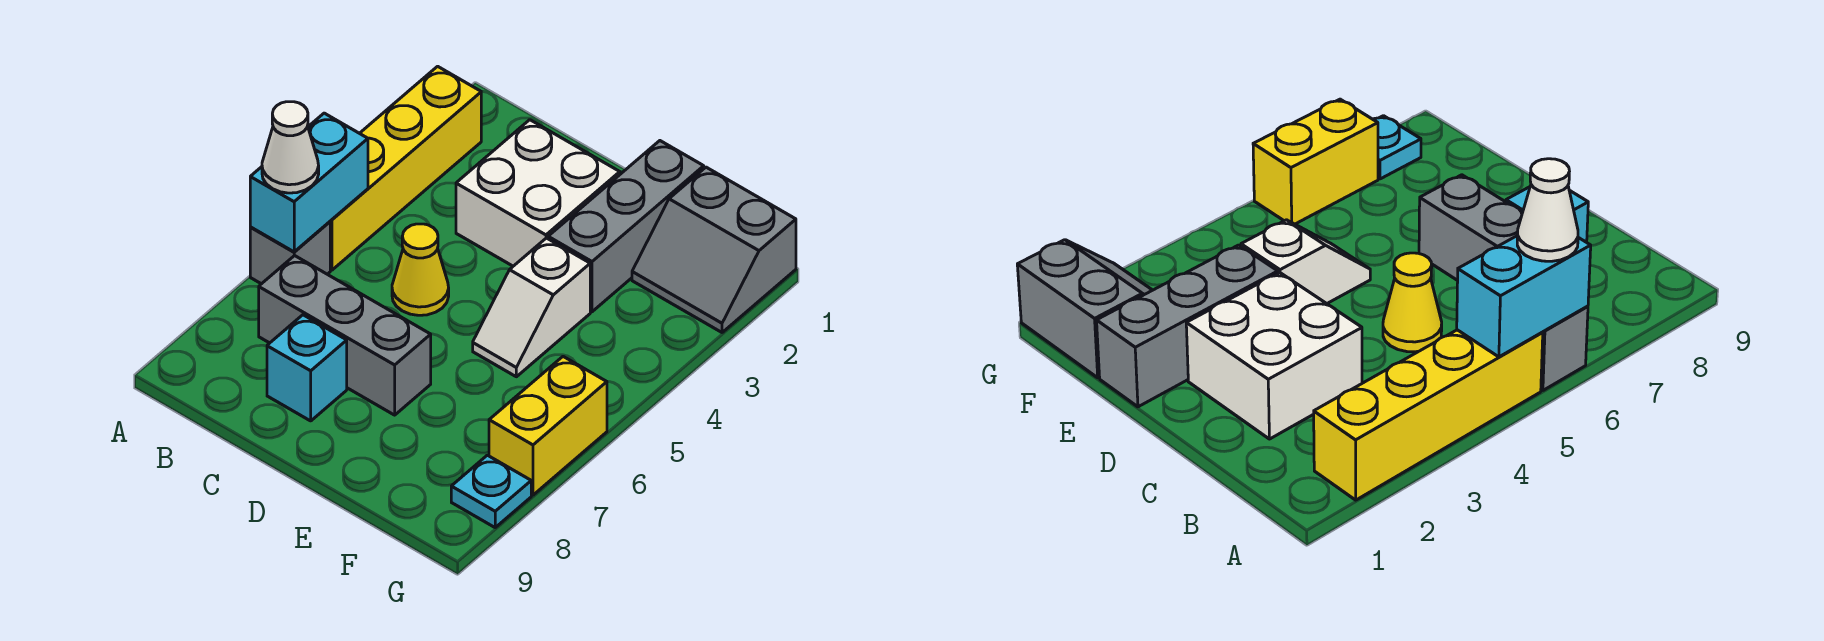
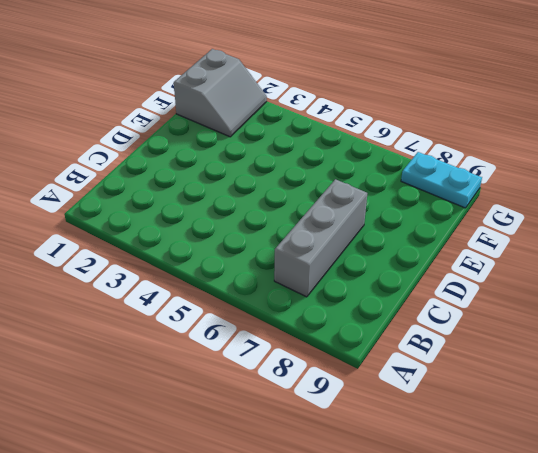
cyan 1x2 plate [401,152,482,208] -> cyan 1x1 plate [451,455,531,527]
none -> yellow 1x4 brick [330,66,481,270]
none -> grey 1x1 brick [250,222,330,284]
none -> white 2x2 brick [456,120,620,266]

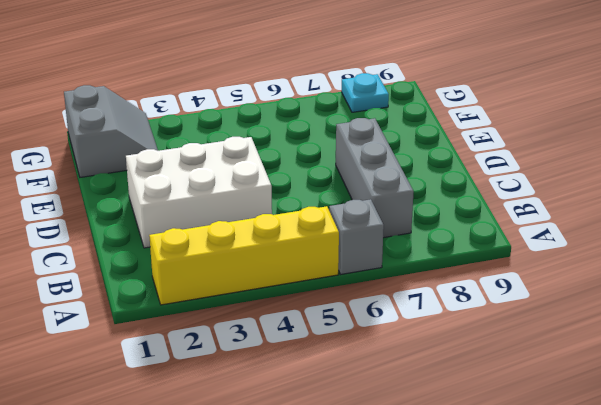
white 2x3 brick [126,137,272,248] -> white 2x2 brick [456,120,620,266]
none -> yellow 1x1 cone [392,224,449,315]
none -> cyan 1x1 brick [267,315,347,421]
none -> grey 1x3 brick [548,141,704,312]

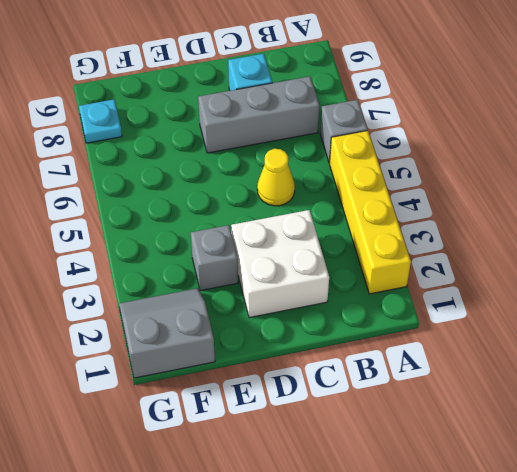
grey 1x1 brick [191,225,238,291] -> grey 1x3 brick [548,141,704,312]
none -> white 1x2 slope [473,238,590,377]
none -> yellow 1x2 brick [489,357,607,495]
none -> cyan 1x2 brick [250,113,368,252]

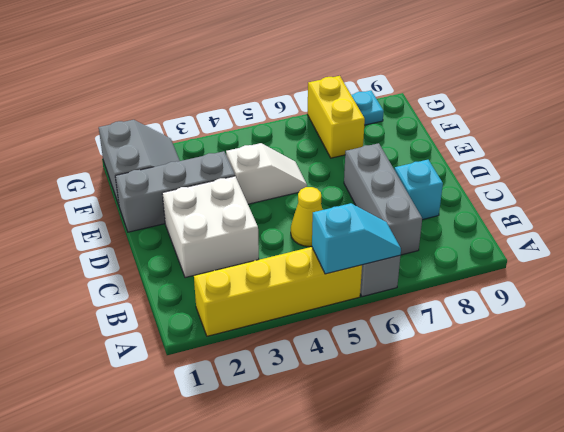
cyan 1x2 slope [312,203,401,274] -> cyan 1x2 brick [250,113,368,252]
yellow 1x2 brick [307,76,365,158] -> yellow 1x2 brick turned to [489,357,607,495]
none -> white 1x1 cone [262,102,319,193]

